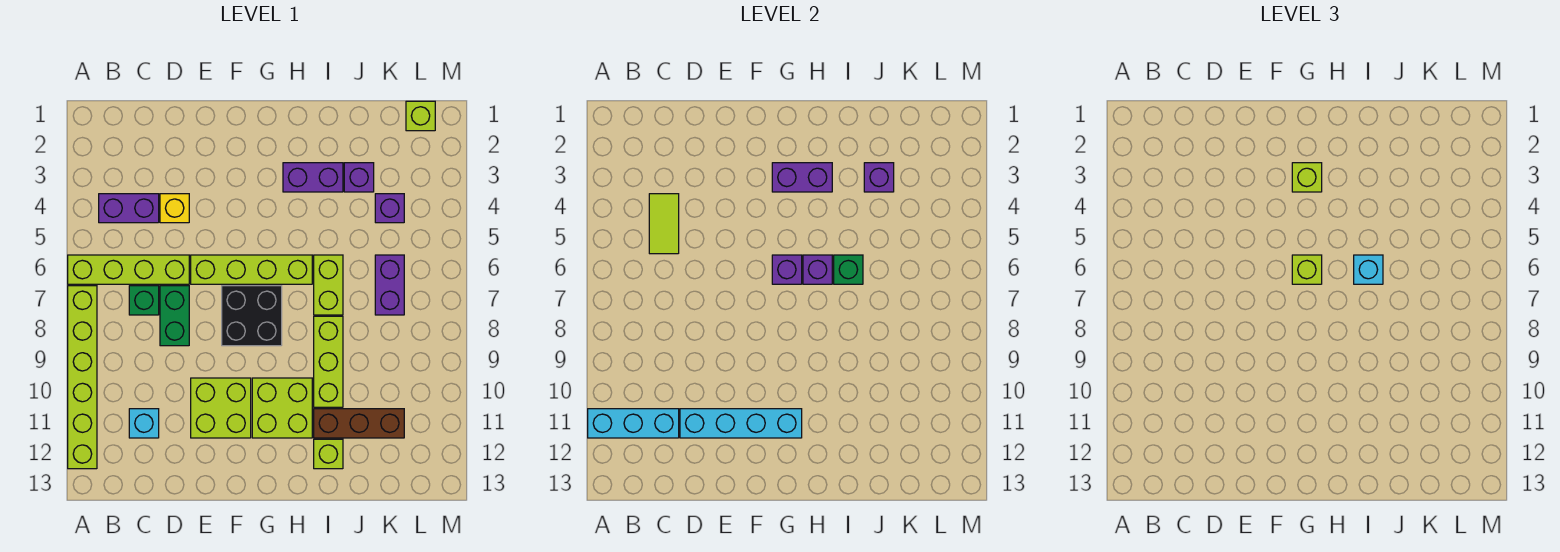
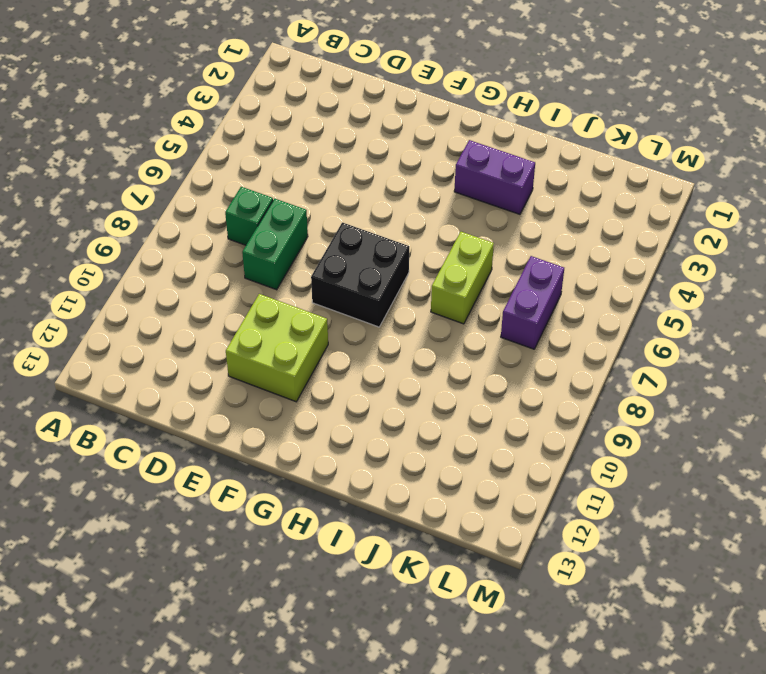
none -> lime 1x4 brick [68,255,189,284]
none -> lime 1x6 brick [68,286,97,469]
none -> purple 1x2 brick [99,194,159,223]
none -> cyan 1x1 brick [129,409,159,438]

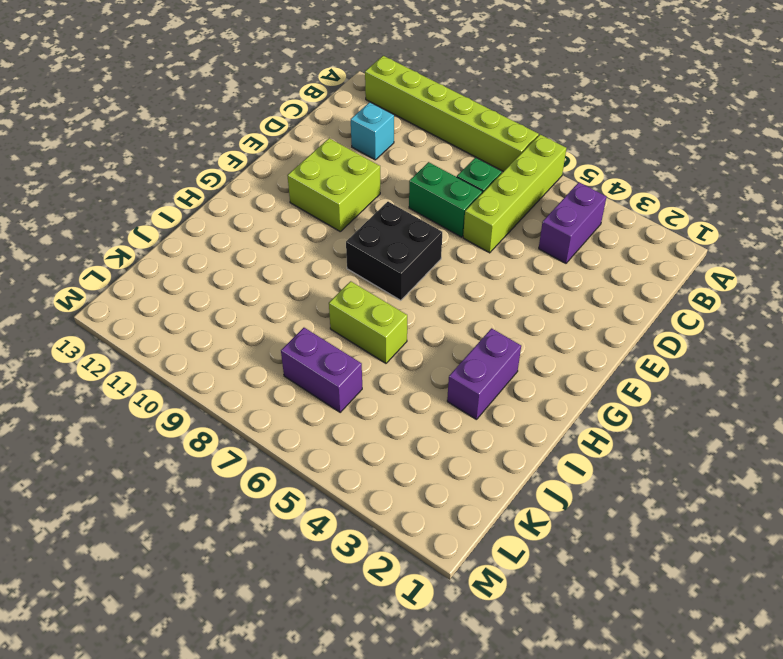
none -> yellow 1x1 brick [160,194,189,223]
none -> lime 1x4 brick [191,255,312,284]
none -> lime 2x2 brick [252,378,312,438]
none -> lime 1x3 brick [314,316,343,407]

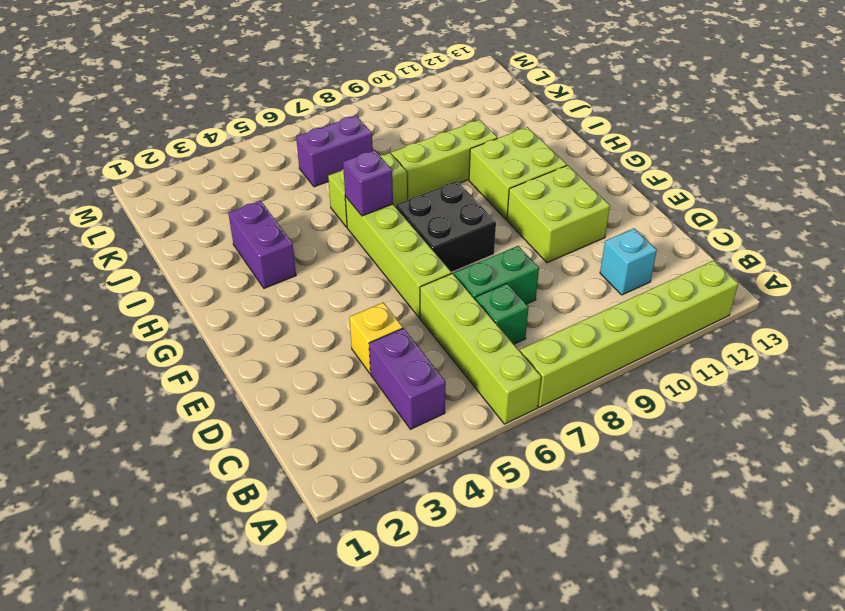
none -> brown 1x3 brick [314,409,404,438]
none -> lime 1x1 brick [314,439,343,469]
none -> purple 1x1 brick [344,163,374,192]
none -> purple 1x1 brick [375,194,404,223]

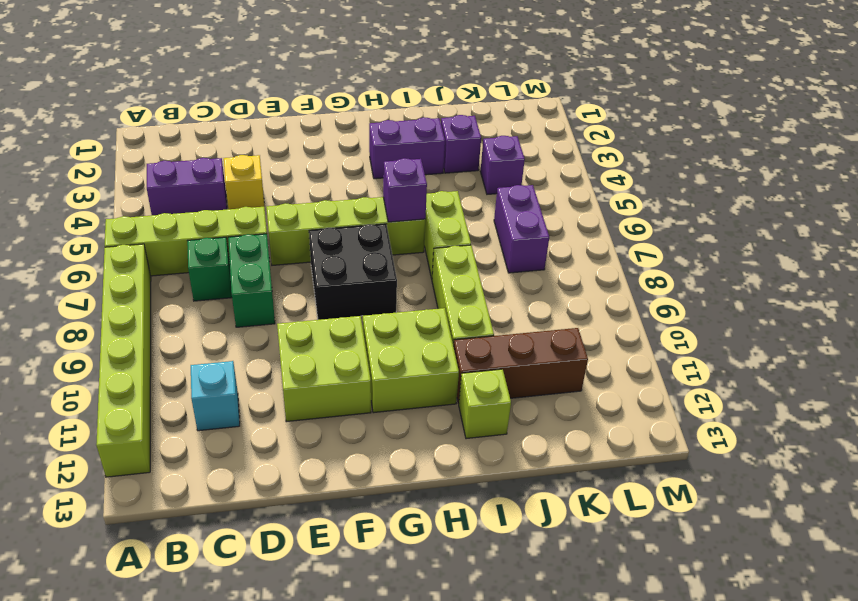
none -> lime 1x1 brick [406,101,435,131]
none -> cyan 1x3 brick [588,409,679,438]
none -> lime 1x2 tile [649,194,679,254]
none -> cyan 1x4 brick [680,409,802,438]

